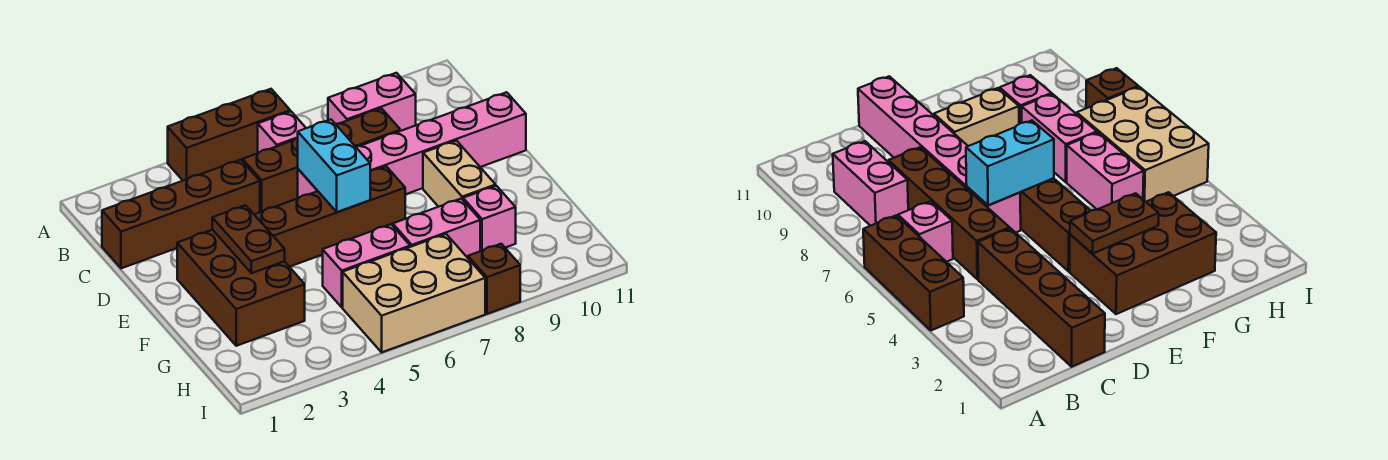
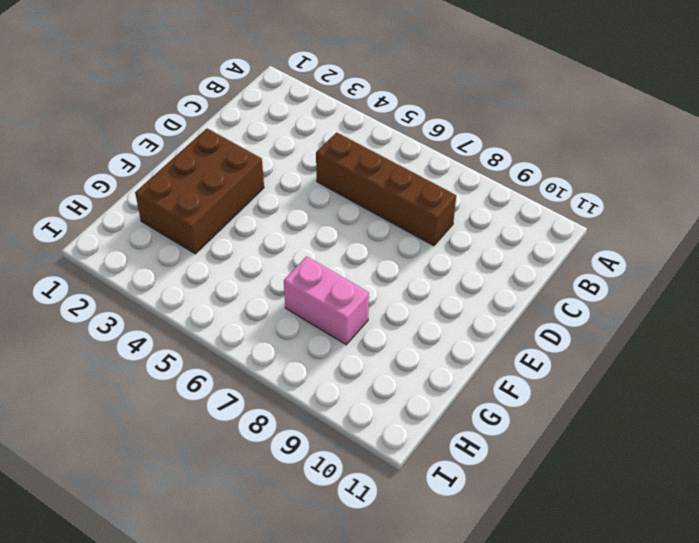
none -> brown 1x3 brick [168,89,290,181]
none -> pink 1x1 brick [258,111,306,153]
none -> pink 1x2 brick [328,73,416,131]

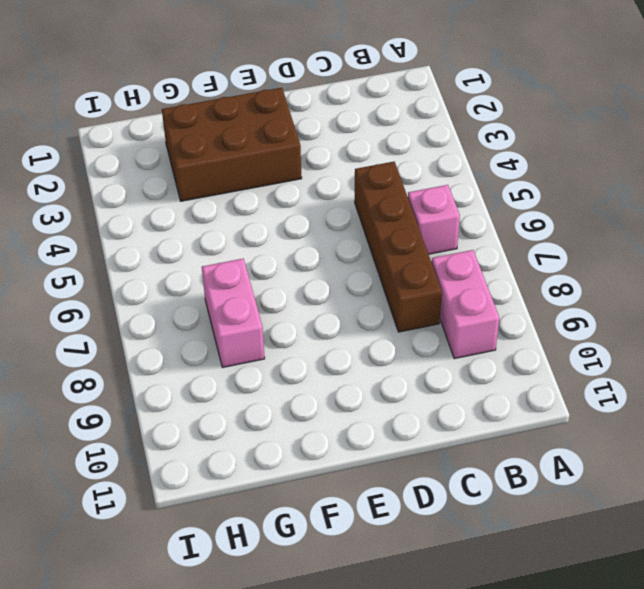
none -> brown 1x3 brick [168,89,290,181]
none -> brown 1x4 brick [102,160,260,268]
none -> pink 1x6 brick [298,92,526,198]

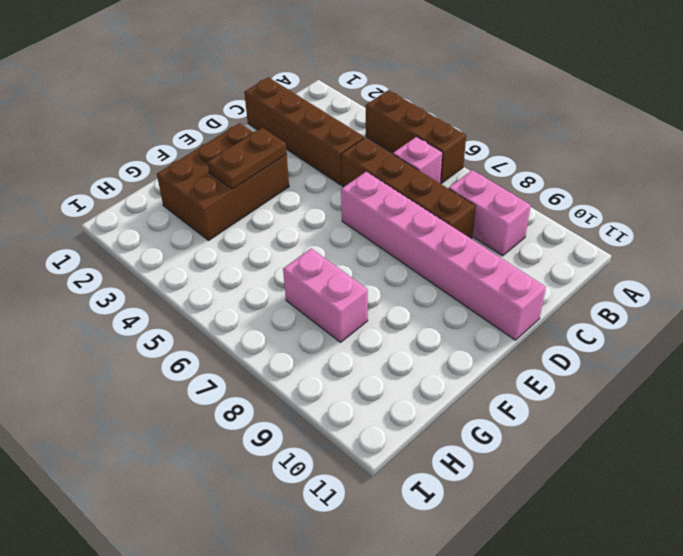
none -> brown 1x4 brick [254,166,405,267]
none -> tan 1x2 brick [423,141,496,207]
none -> pink 1x2 brick [323,224,410,307]

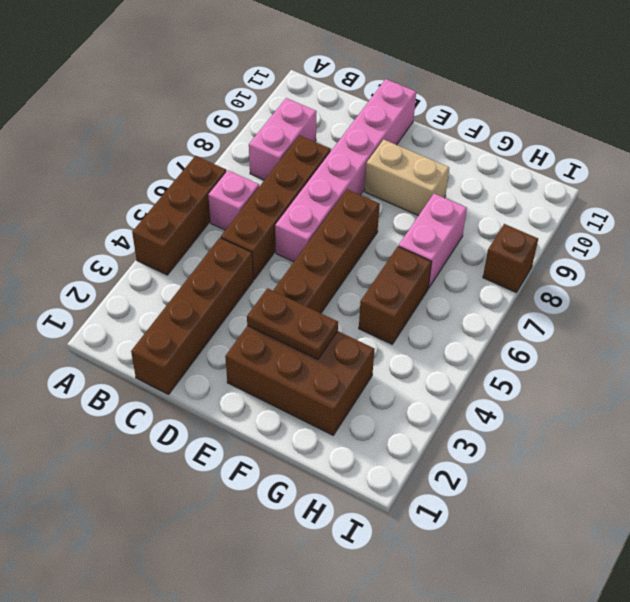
brown 1x2 brick [359,246,432,344] -> pink 1x2 brick [323,224,410,307]
none -> pink 1x1 brick [463,186,516,251]
none -> tan 2x3 brick [343,234,485,352]
none -> cyan 1x2 brick [297,119,370,212]

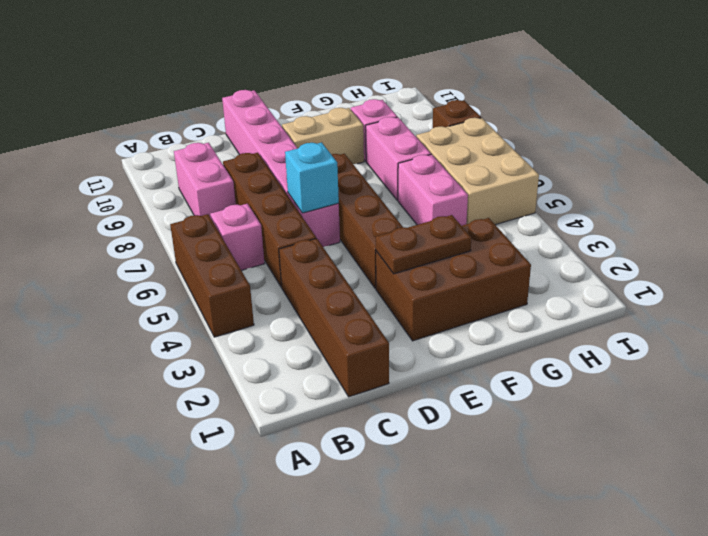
cyan 1x1 brick [285,142,339,213] -> cyan 1x2 brick [297,119,370,212]

